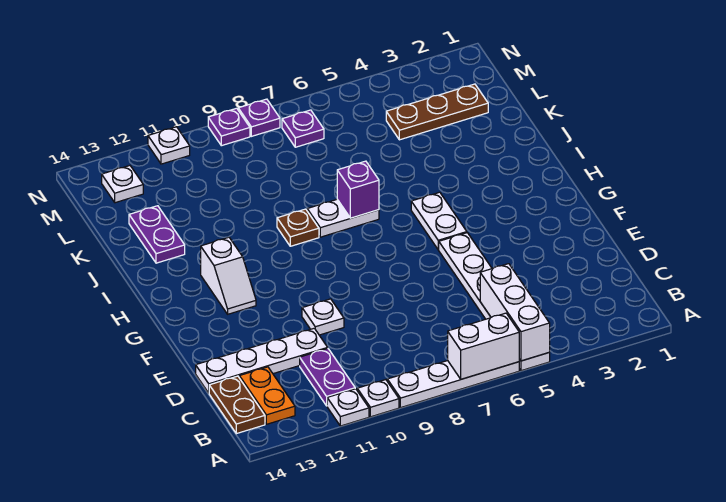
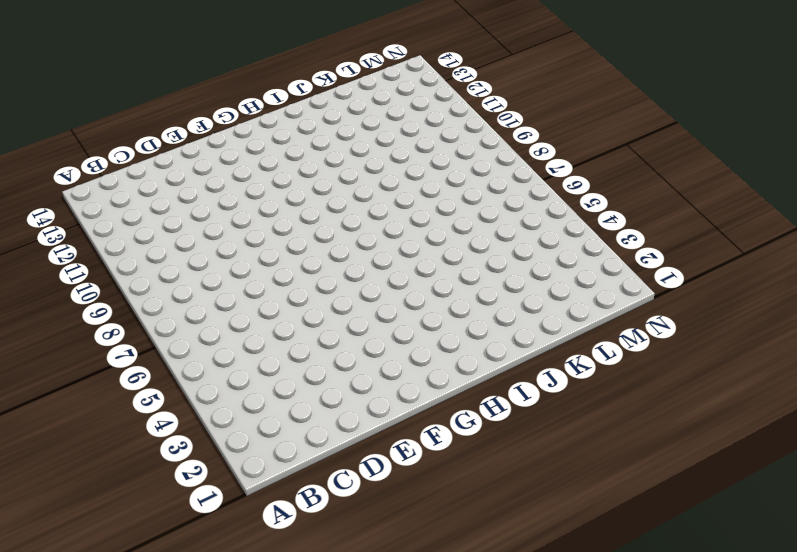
none -> white 1x6 plate [438,233,550,371]
none -> white 1x4 plate [387,361,519,408]
none -> white 1x1 plate [357,380,399,417]

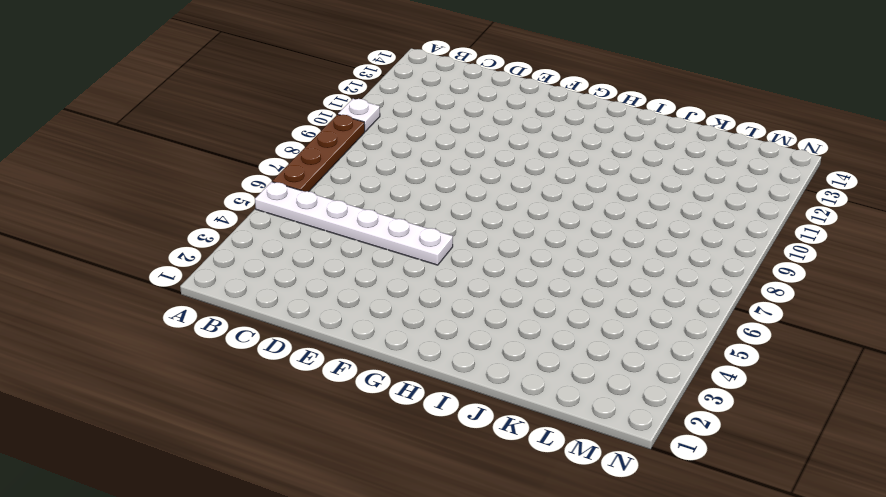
brown 1x4 plate [272,114,365,192] -> white 1x4 plate [387,361,519,408]
none -> white 1x1 plate [327,389,369,426]
none -> purple 1x2 plate [300,349,355,406]
none -> orange 1x2 plate [239,367,295,424]

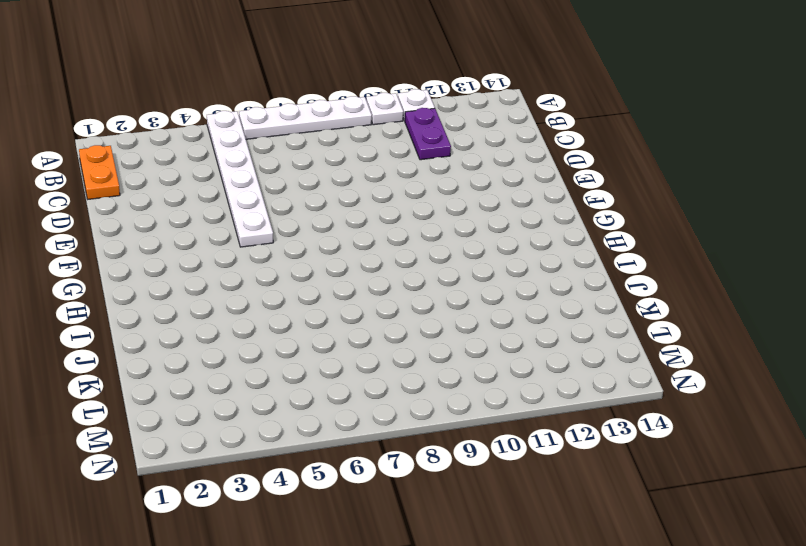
orange 1x2 plate [79,145,120,199] -> orange 1x2 plate moved to [239,367,295,424]
none -> brown 1x2 plate [209,376,265,434]
none -> white 1x4 plate [196,328,328,393]
none -> white 1x1 plate [302,299,344,335]

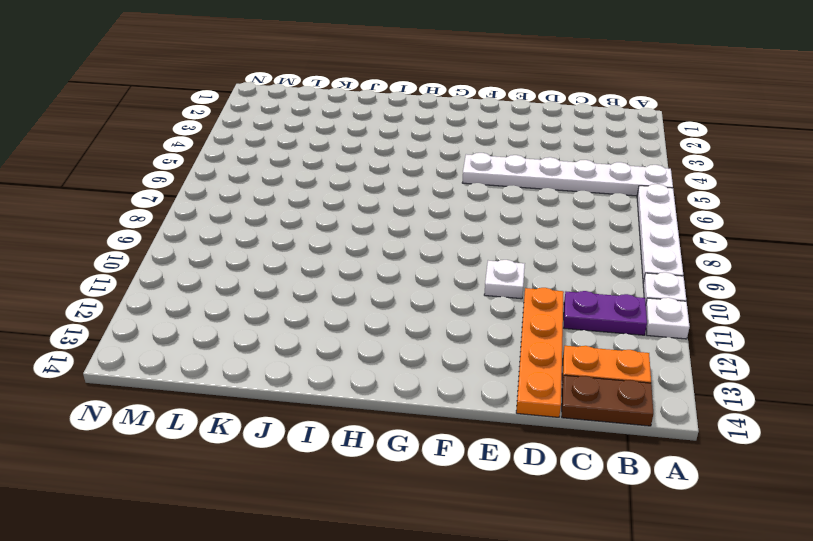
orange 1x4 plate [516,288,564,417] -> white 1x4 plate [196,328,328,393]
none -> white 1x2 plate [411,192,467,249]
none -> white 1x2 slope [201,237,256,314]
none -> white 1x2 plate [307,199,379,237]

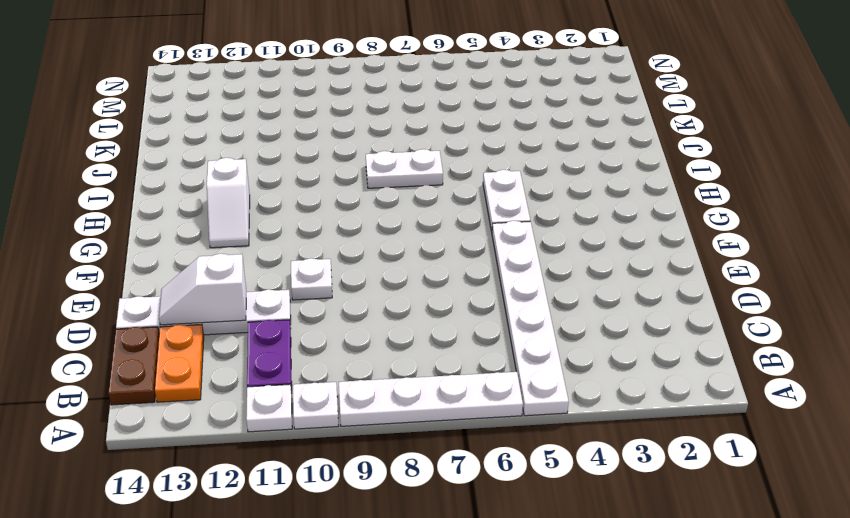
white 1x2 slope [159,254,246,325] -> none
none -> brown 1x1 plate [277,209,319,246]
none -> purple 1x2 plate [129,206,185,263]
none -> brown 1x3 plate [386,84,488,140]

